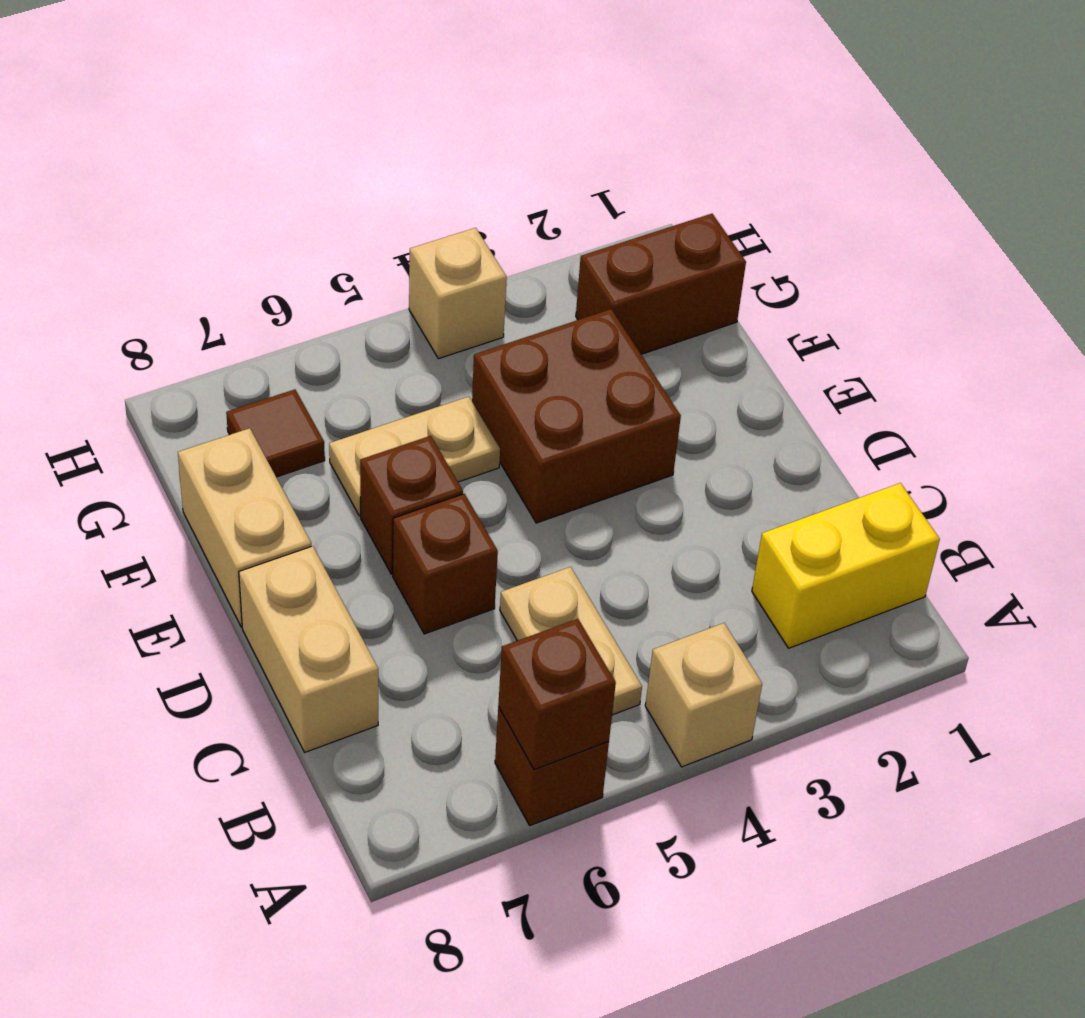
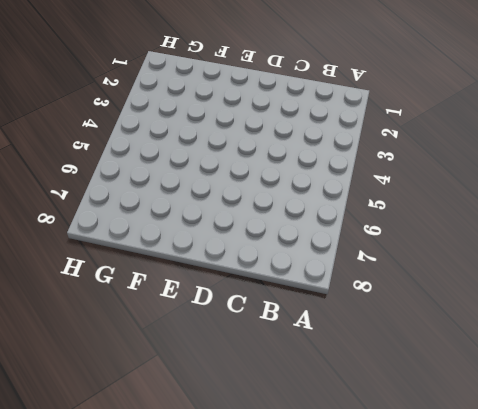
none -> tan 1x1 brick [645,623,762,767]
none -> brown 1x1 brick [495,707,609,825]
none -> yellow 1x2 brick [752,483,940,648]

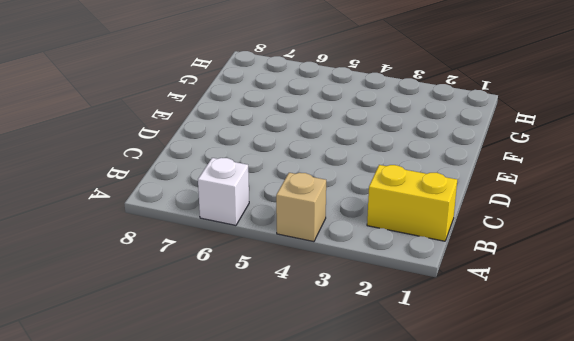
white 1x1 brick [198,158,249,225] -> brown 1x1 brick [495,707,609,825]
none -> tan 1x2 plate [500,567,642,715]
none -> tan 1x2 brick [239,546,378,752]
none -> brown 1x1 brick [393,494,498,634]

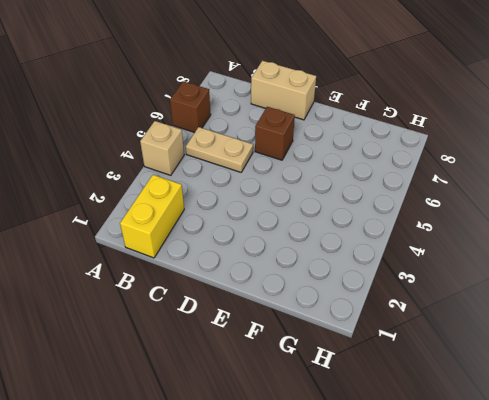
none -> brown 2x2 brick [472,309,681,523]
none -> brown 1x1 brick [360,436,463,574]
none -> tan 1x2 brick [178,428,311,627]

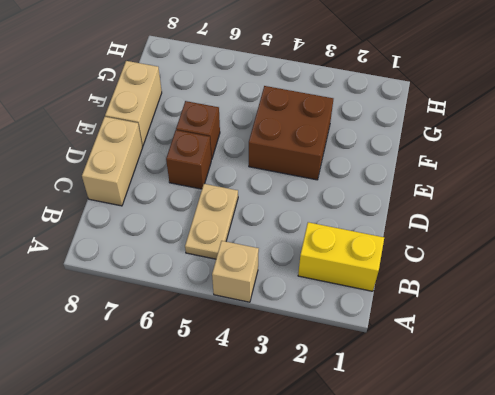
none -> brown 1x1 brick [495,707,609,825]
none -> tan 1x2 plate [329,397,500,516]
none -> brown 1x2 brick [576,214,746,354]

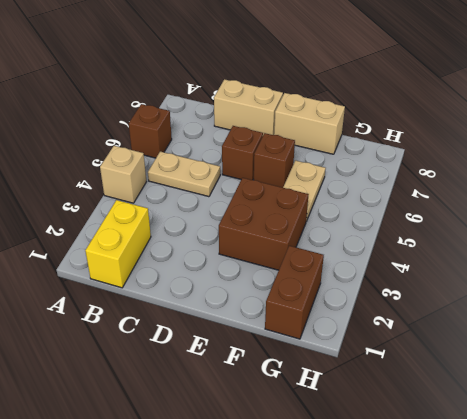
none -> brown 1x1 tile [226,389,325,477]
none -> tan 1x1 brick [409,228,507,359]
none -> brown 1x1 brick [498,619,616,770]

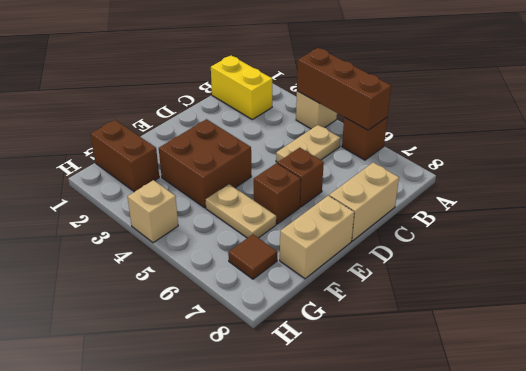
brown 1x3 brick [297,48,391,130] -> brown 1x1 brick [498,619,616,770]

